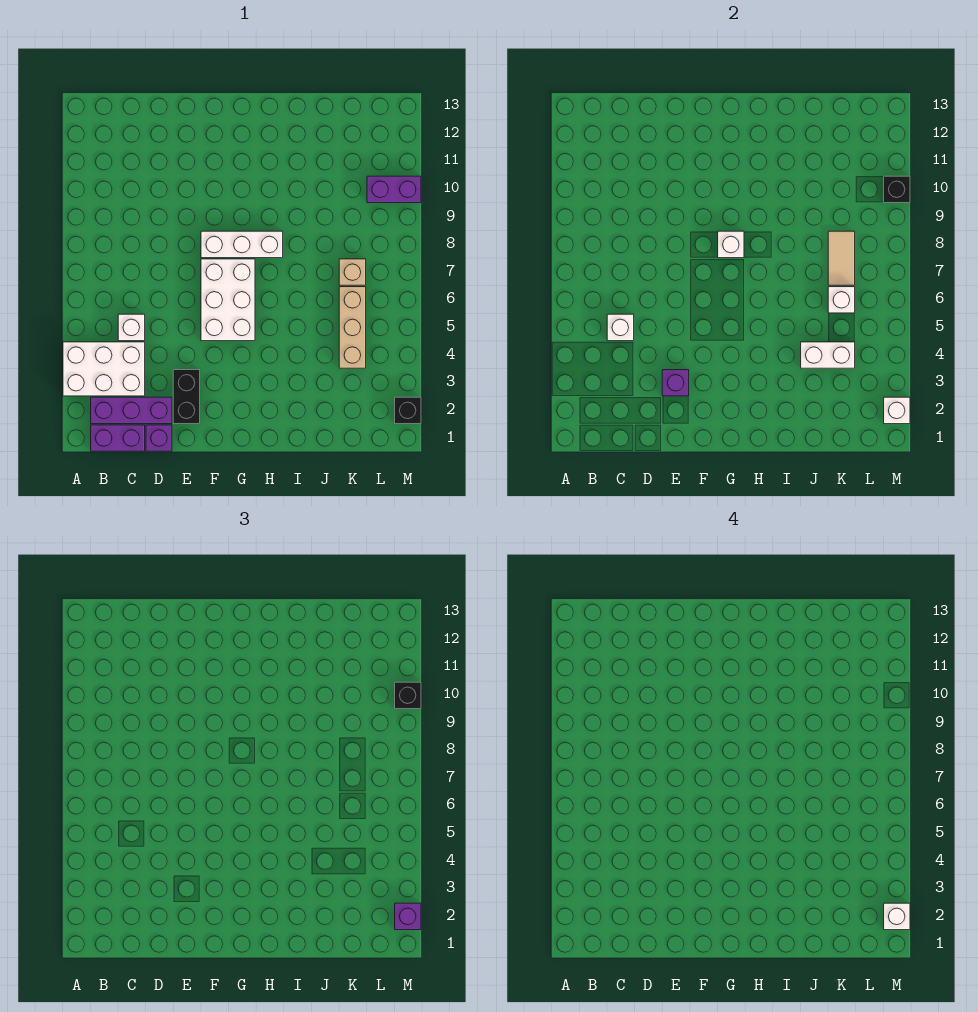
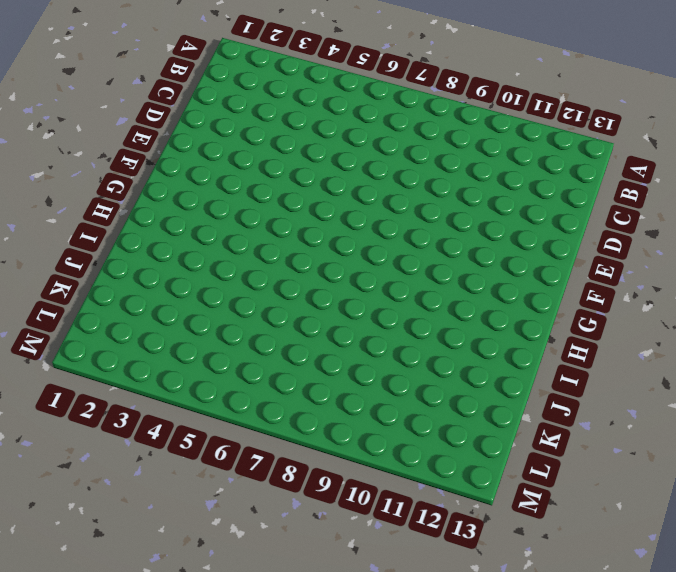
none -> white 2x3 brick [63,342,145,396]
none -> purple 1x2 brick [91,425,145,451]
none -> purple 1x3 brick [91,397,172,424]

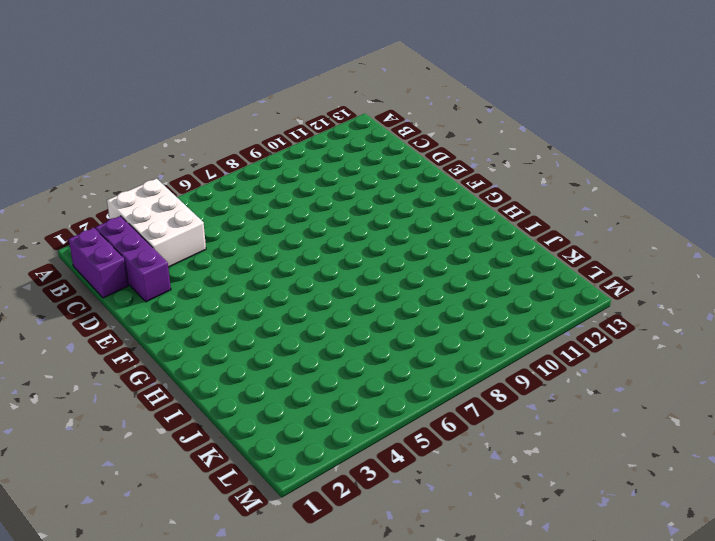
none -> white 1x1 brick [118,314,145,341]
none -> purple 1x1 brick [146,425,172,451]
none -> black 1x2 brick [173,370,200,424]

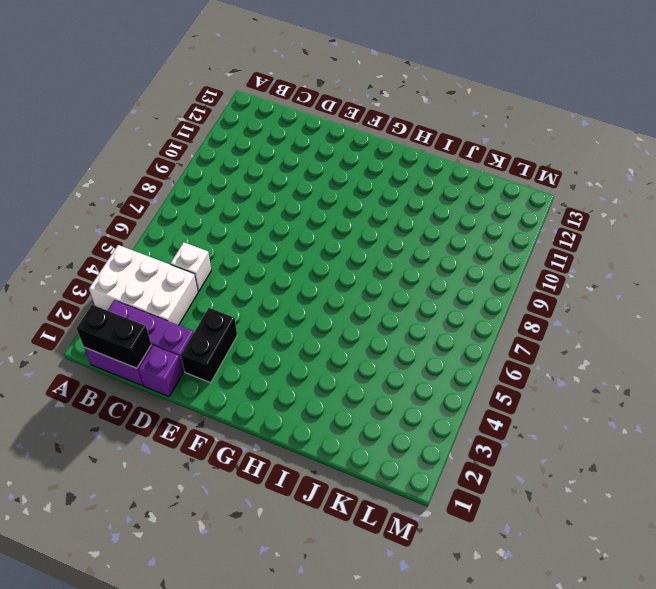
black 1x2 brick [77,305,151,368] -> none
none -> white 2x3 brick [201,259,255,341]
none -> white 1x3 brick [201,231,283,258]
none -> tan 1x3 brick [339,287,366,368]

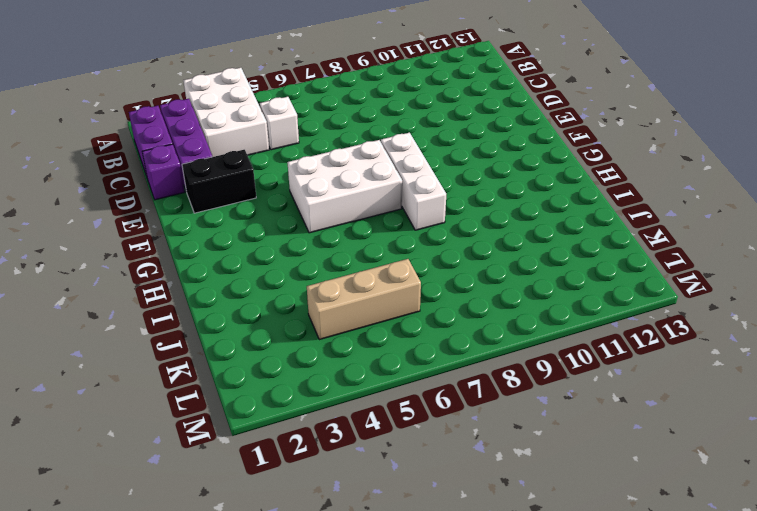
none -> tan 1x1 brick [339,259,366,285]
none -> purple 1x2 brick [367,176,421,203]
none -> black 1x1 brick [395,397,421,424]

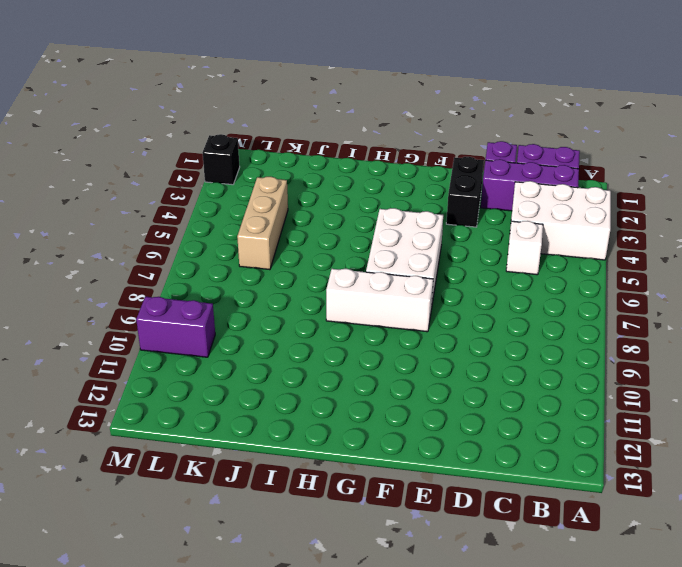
none -> tan 1x1 brick [339,259,366,285]
none -> white 1x1 brick [607,314,634,341]
none -> purple 1x1 brick [662,370,689,396]

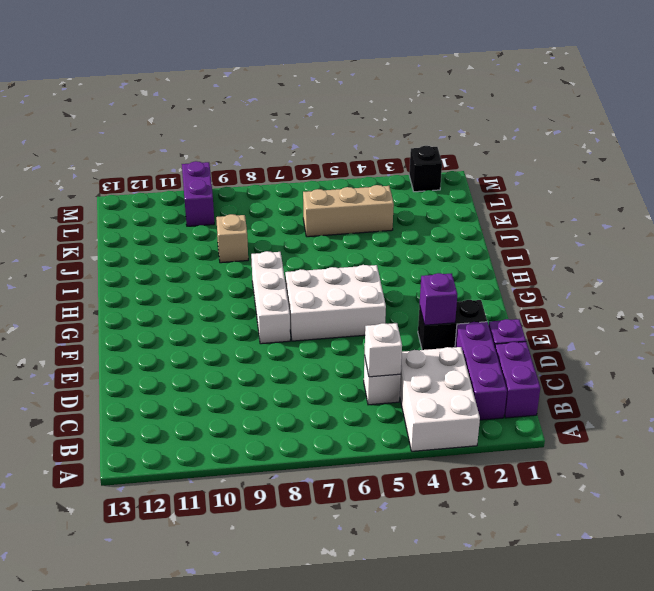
tan 1x1 brick [216,214,248,263] -> tan 1x1 brick moved to [339,259,366,285]
none -> white 1x1 brick [718,231,744,258]
none -> white 1x2 brick [801,342,855,368]
none -> white 1x1 brick [828,287,855,313]

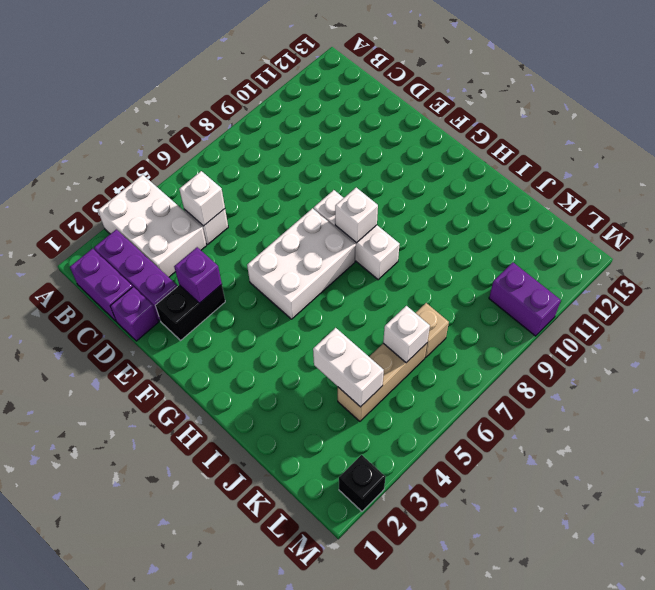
none -> tan 1x2 tile [828,231,855,285]
none -> white 1x1 brick [884,397,910,424]
none -> black 1x1 brick [884,176,910,203]

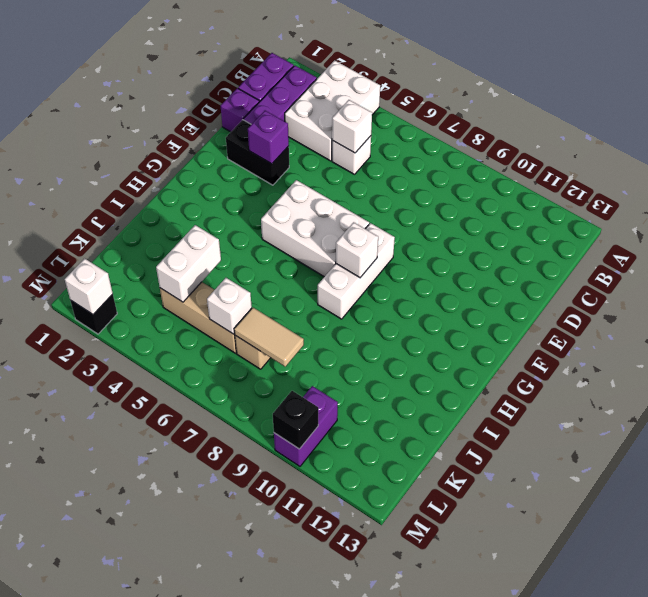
none -> purple 1x1 brick [395,903,421,930]
none -> black 1x1 brick [395,682,421,709]
none -> white 1x1 brick [884,903,910,930]

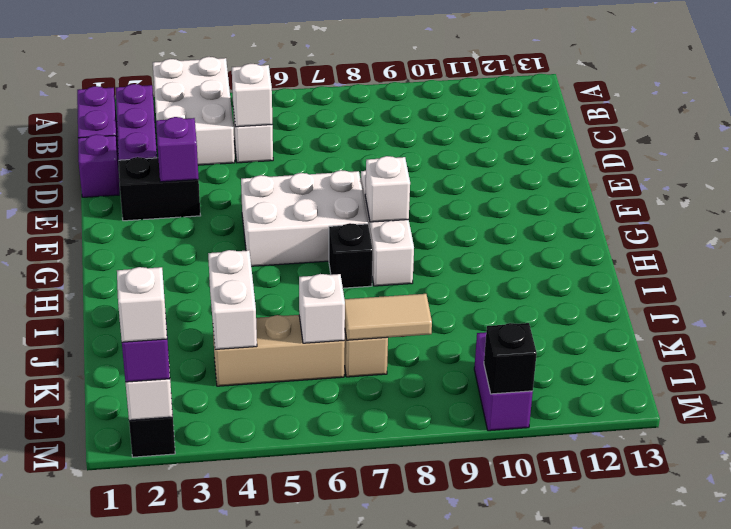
black 1x1 brick [329,223,373,288] -> black 1x1 brick moved to [395,682,421,709]

